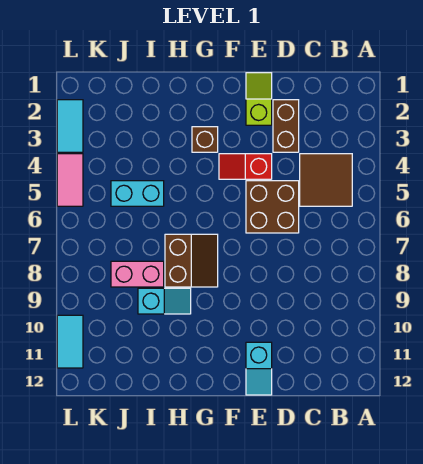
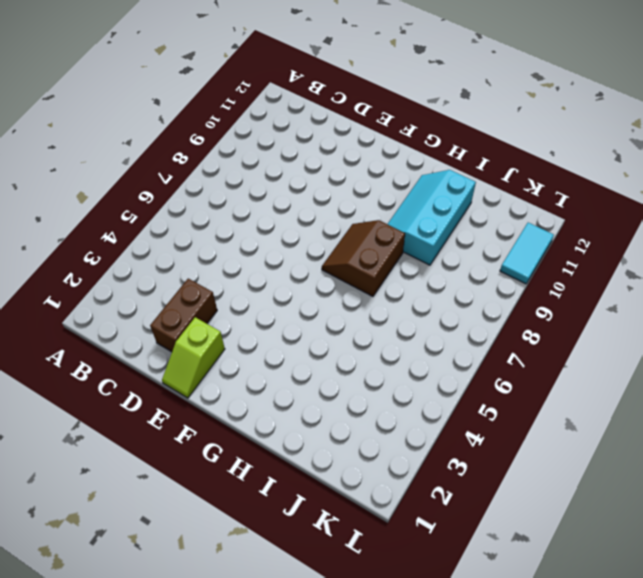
cyan 2x3 slope [388,170,476,265] -> cyan 1x2 slope [138,288,191,314]
none -> brown 2x2 tile [300,154,352,206]
none -> brown 2x2 brick [246,181,299,233]
none -> red 1x2 slope [219,154,272,179]

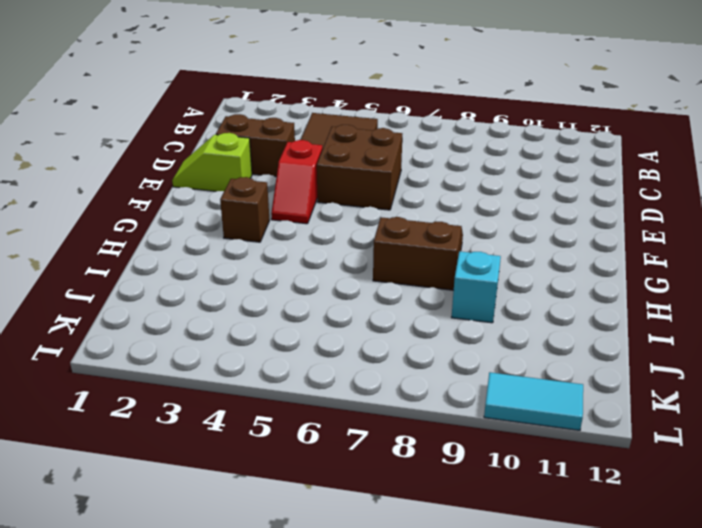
none -> cyan 1x2 slope [246,342,272,395]
none -> cyan 1x2 brick [111,181,164,206]
none -> pink 1x2 brick [111,261,164,287]

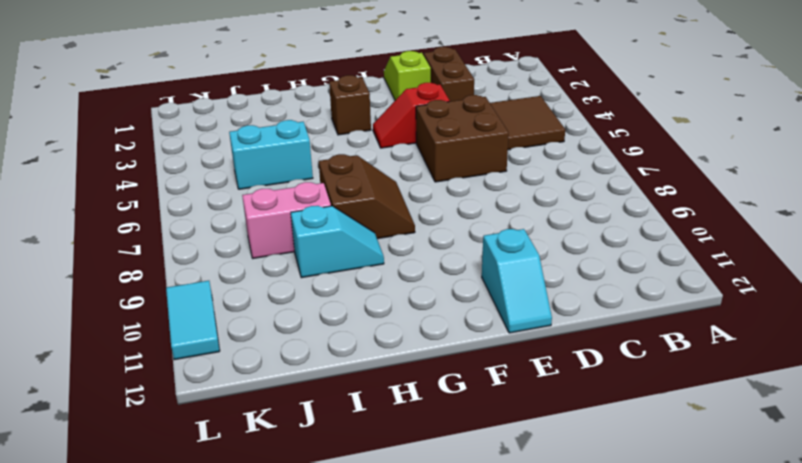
none -> cyan 1x2 tile [57,100,83,152]
none -> pink 1x2 tile [57,154,83,206]

